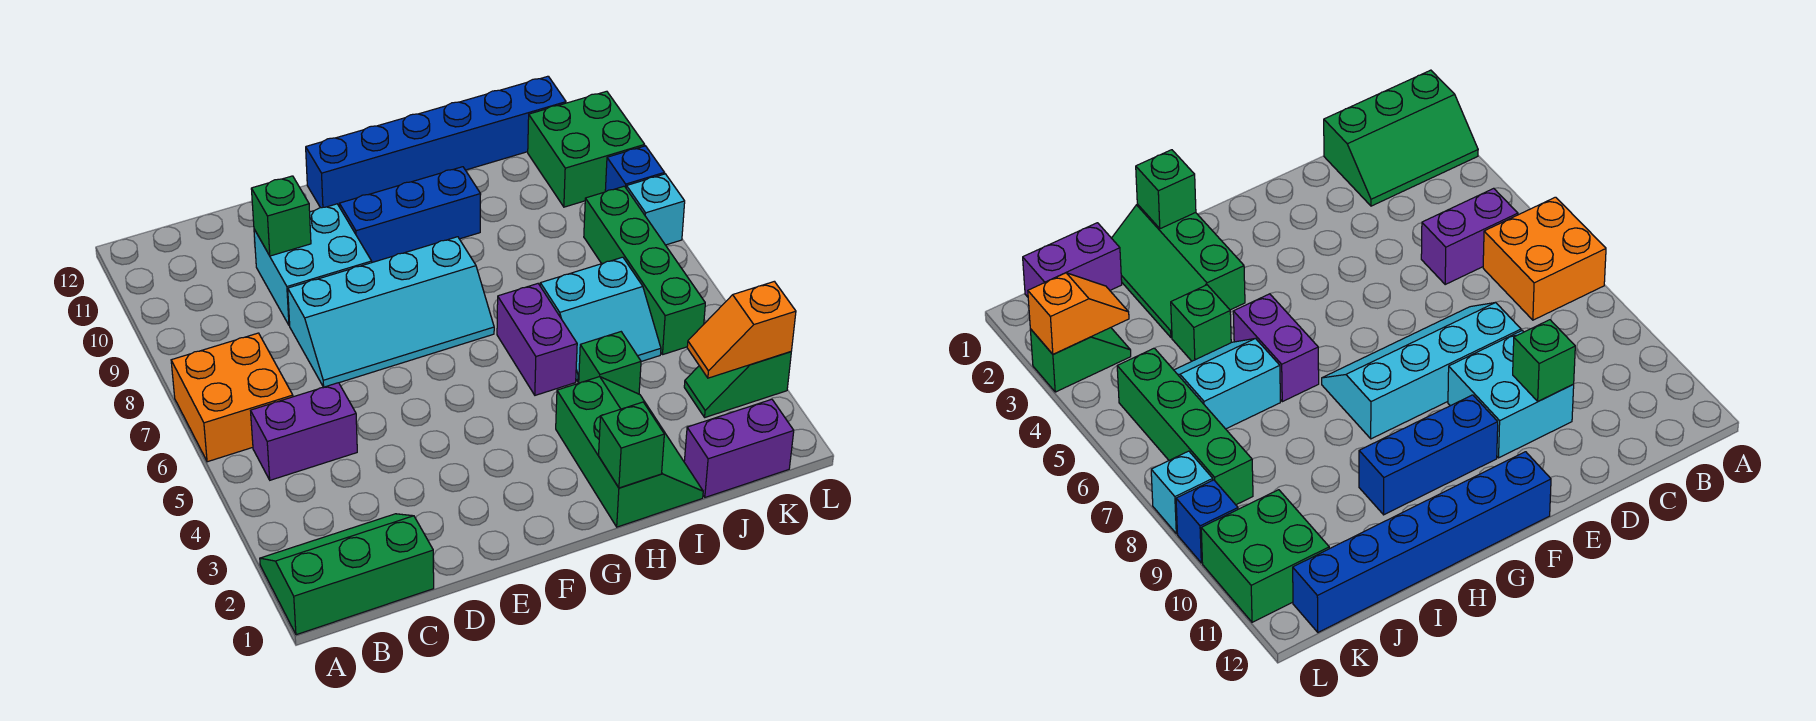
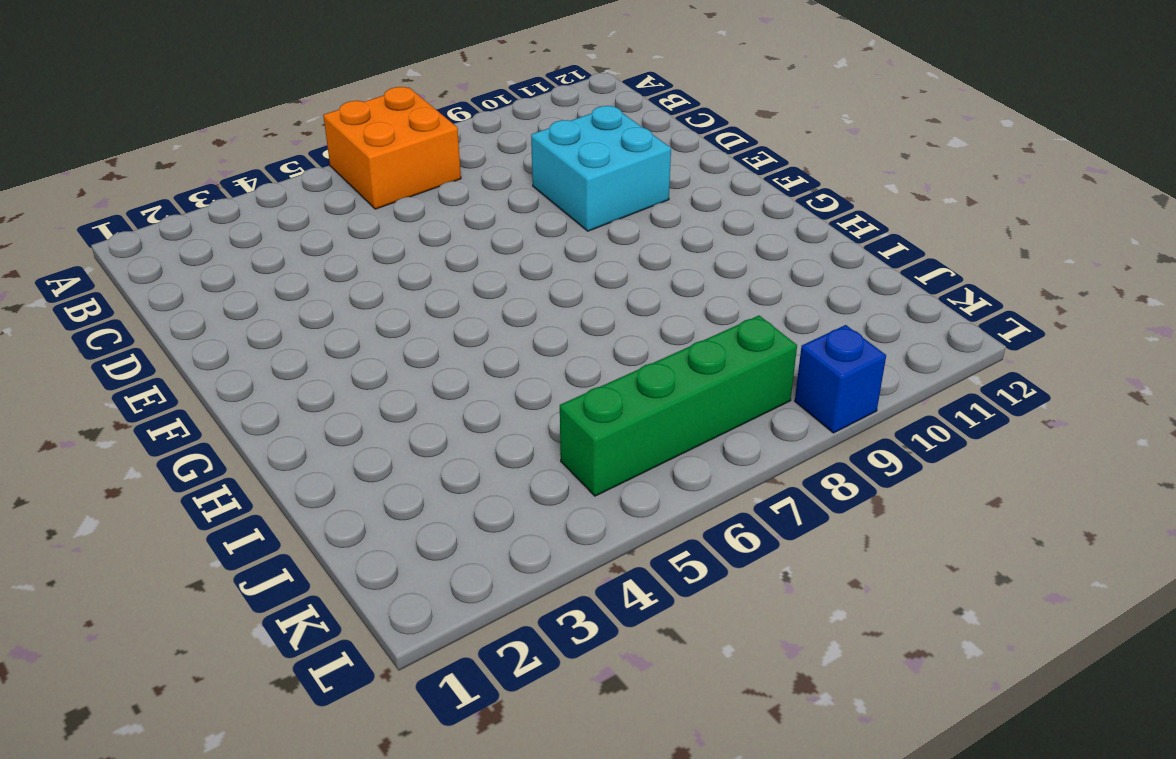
none -> green 2x3 slope [260,514,434,635]
none -> purple 1x2 brick [251,383,357,480]
none -> cyan 2x4 slope [288,237,494,387]

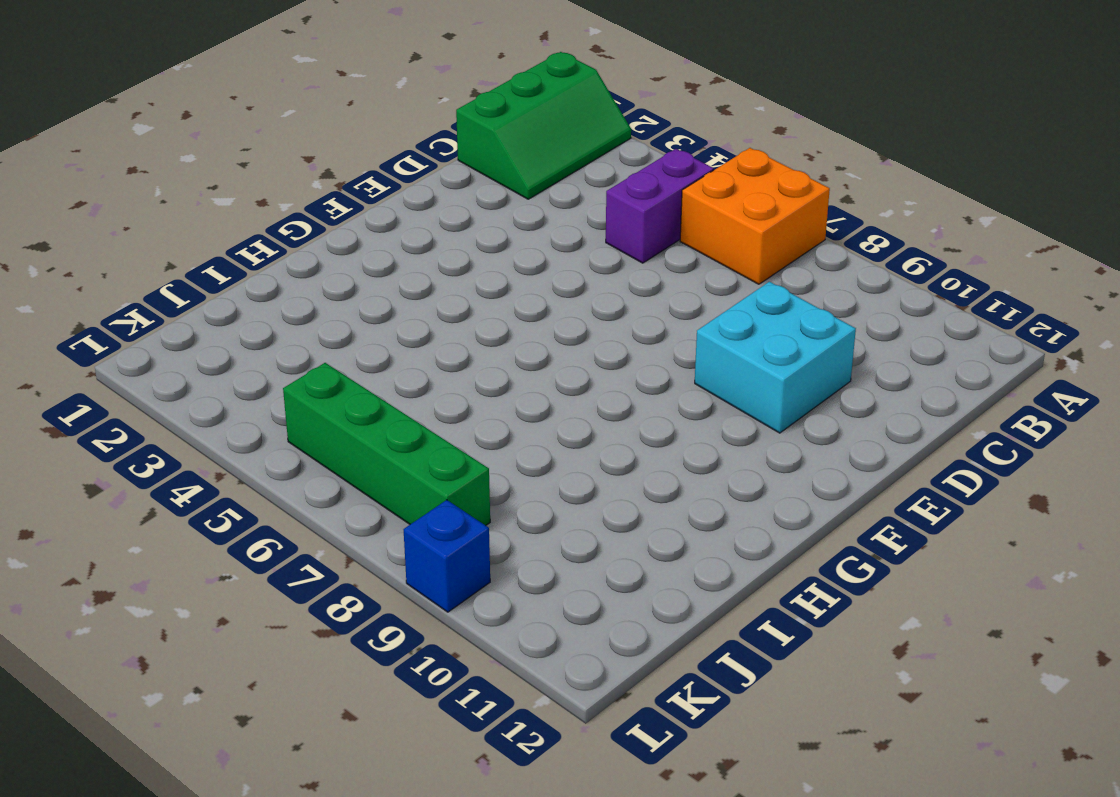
none -> cyan 2x4 slope [288,237,494,387]
none -> blue 1x3 brick [339,167,481,262]
none -> blue 1x6 brick [306,76,566,208]

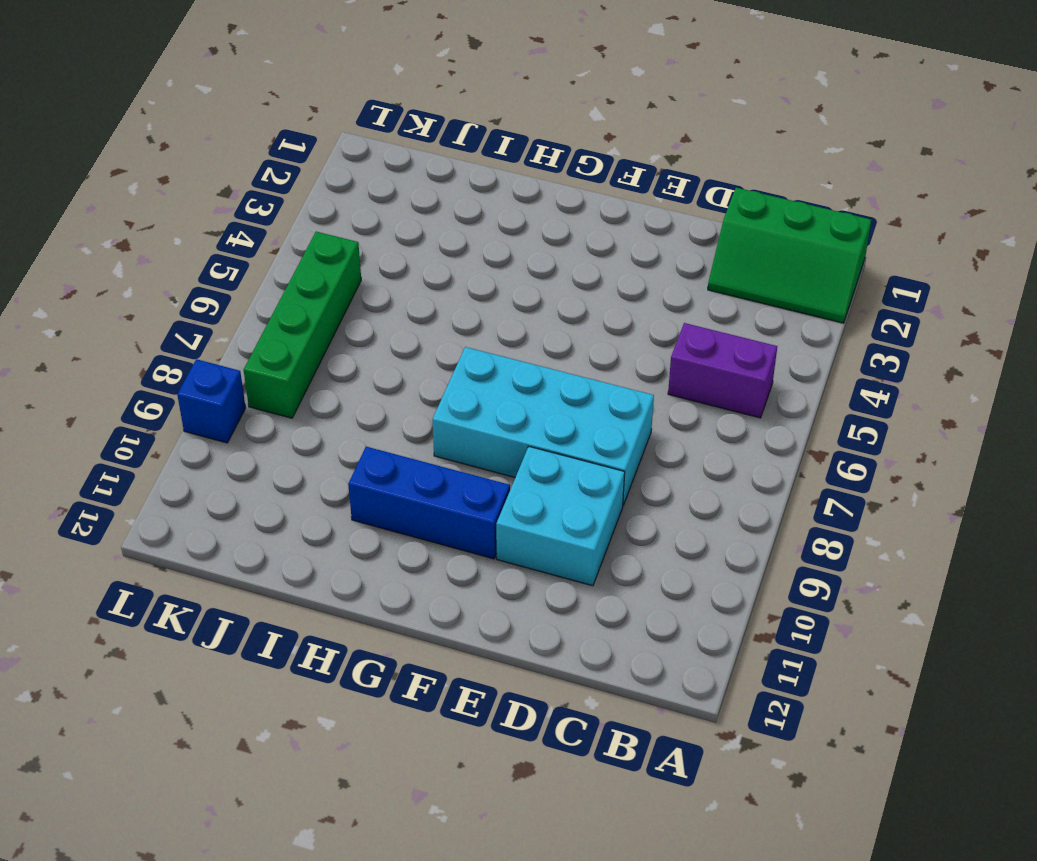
cyan 2x4 brick [432,347,654,505] -> cyan 2x4 slope [288,237,494,387]
none -> orange 2x2 brick [171,333,293,462]
none -> blue 1x6 brick [306,76,566,208]
none -> green 2x3 slope [556,377,703,527]

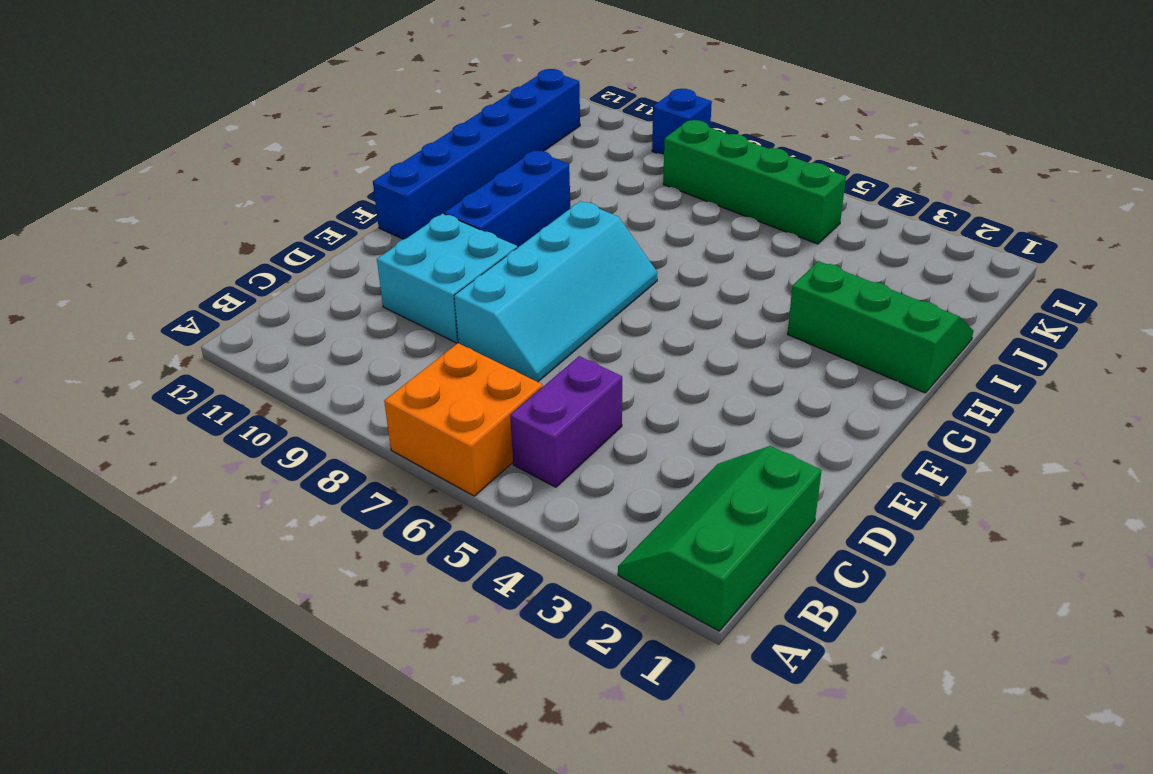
none -> purple 1x2 brick [497,284,577,395]
none -> green 1x1 brick [579,332,641,394]
none -> cyan 2x2 slope [540,257,661,382]

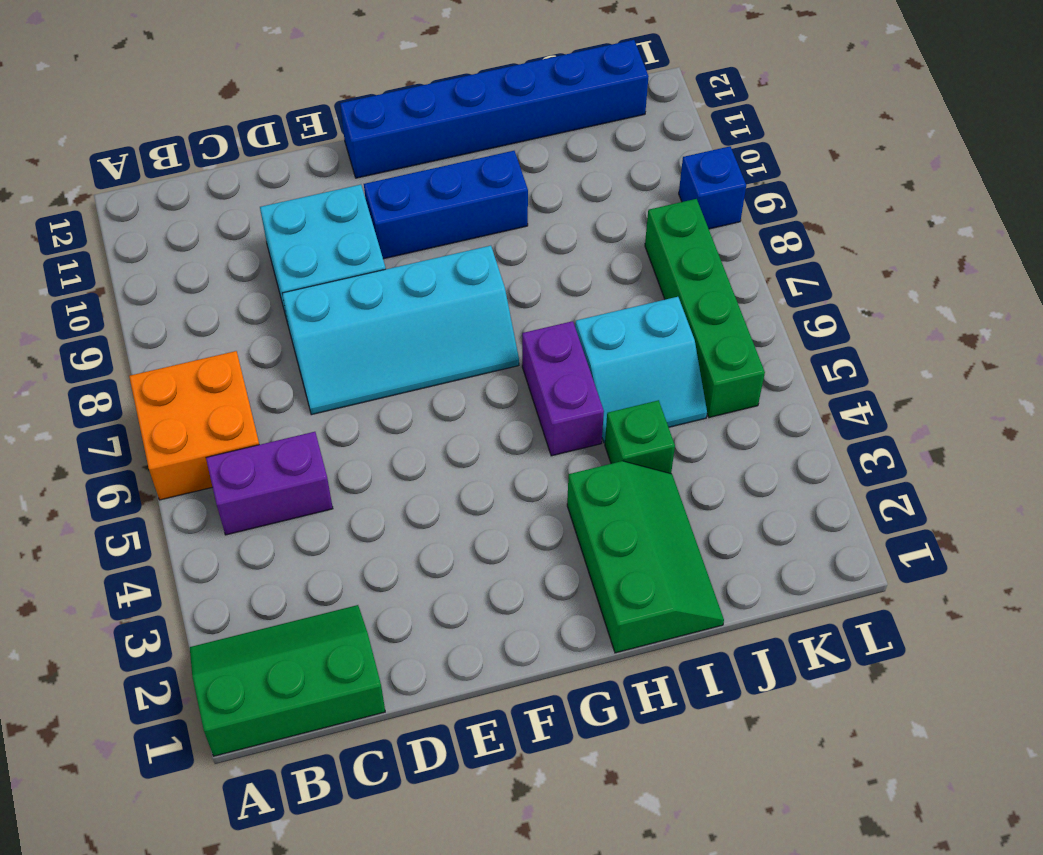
none -> purple 1x2 brick [684,399,794,497]
none -> green 1x2 slope [684,352,791,417]
none -> green 2x2 brick [528,91,645,207]

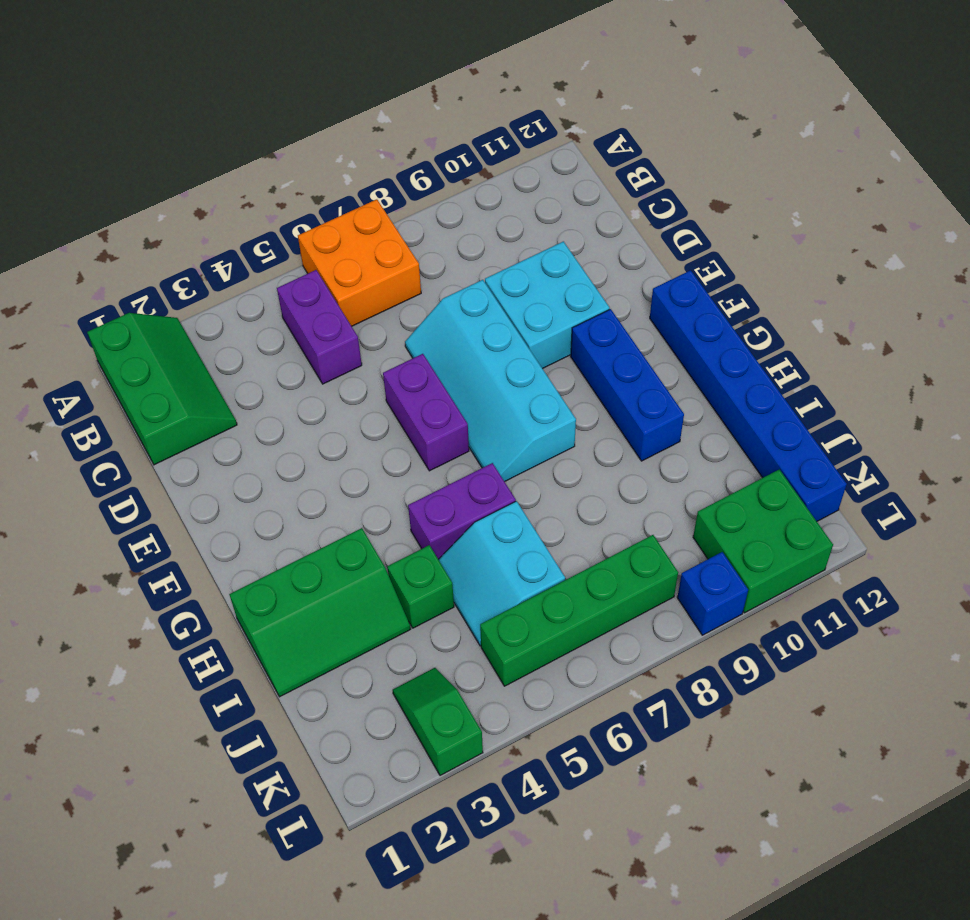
purple 1x2 brick [383,354,469,471] -> purple 1x2 brick moved to [684,399,794,497]
none -> cyan 1x1 brick [626,174,685,245]
none -> green 1x1 brick [251,176,311,256]
none -> green 1x1 brick [599,402,664,488]

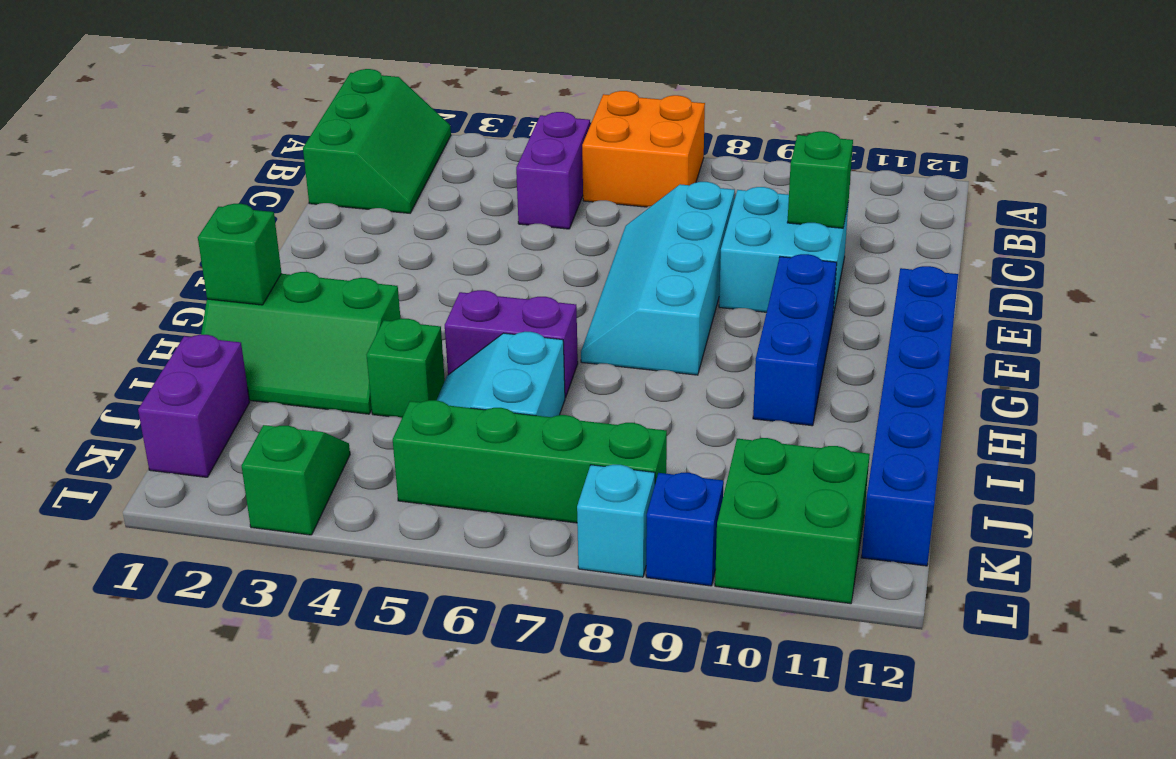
none -> orange 1x2 slope [687,281,796,378]

